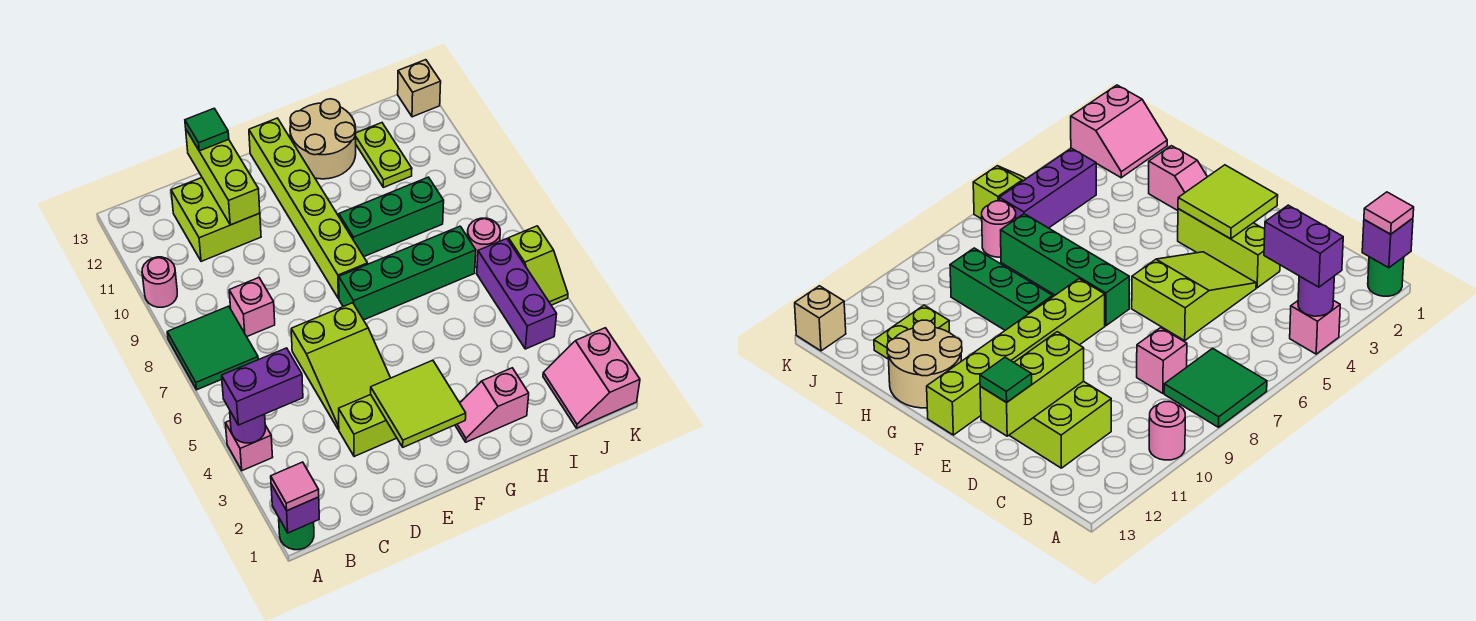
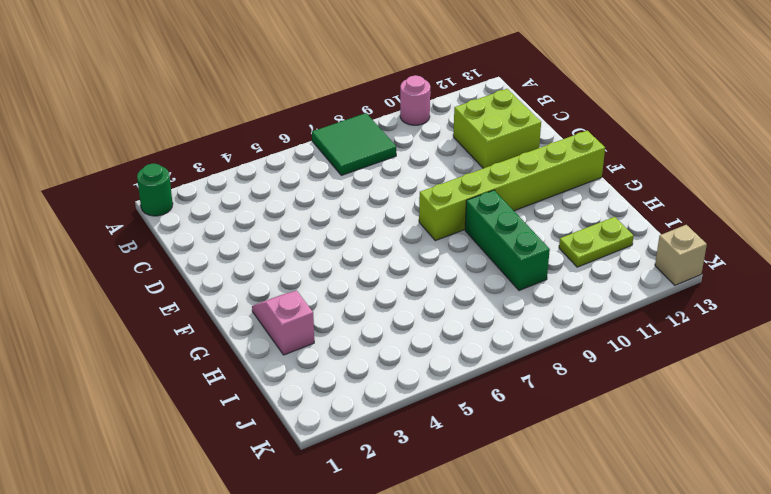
none -> pink 1x1 brick [225,421,273,471]
none -> pink 1x1 brick [229,278,275,337]
none -> lime 1x3 brick [339,395,397,457]

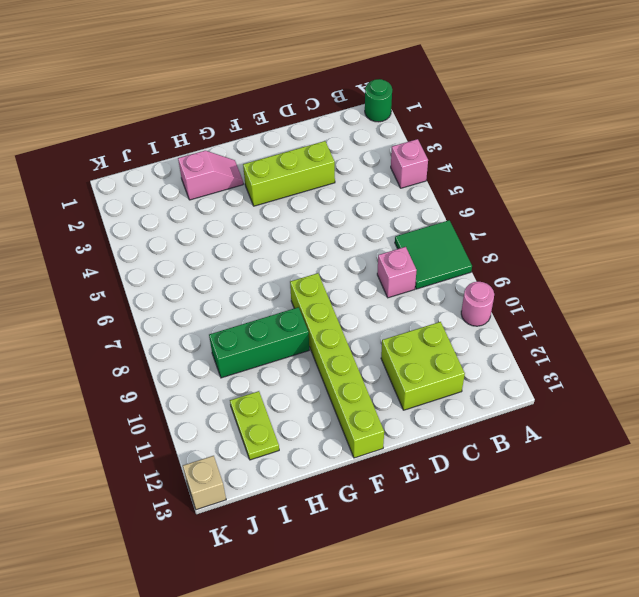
none -> lime 2x3 slope [291,303,390,429]
none -> green 1x4 brick [339,226,476,320]
none -> tan 2x2 round brick [290,99,356,179]

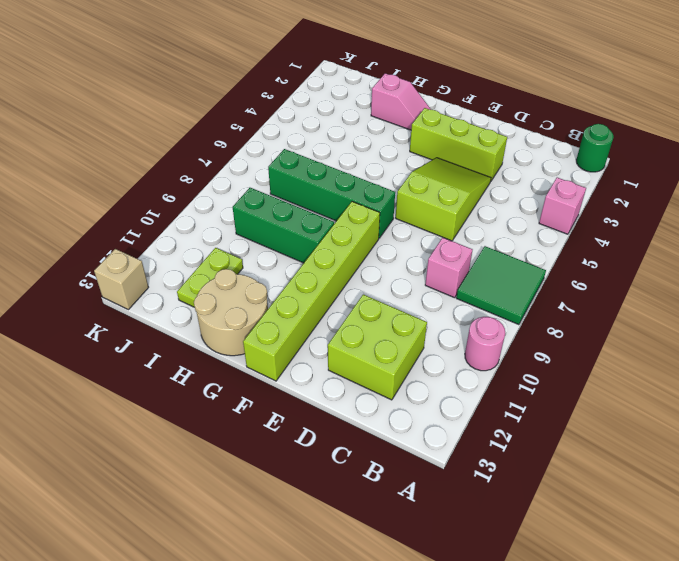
none -> pink 2x2 slope [543,328,640,428]
none -> purple 1x3 brick [477,239,557,349]
none -> pink 1x1 round brick [467,218,500,267]

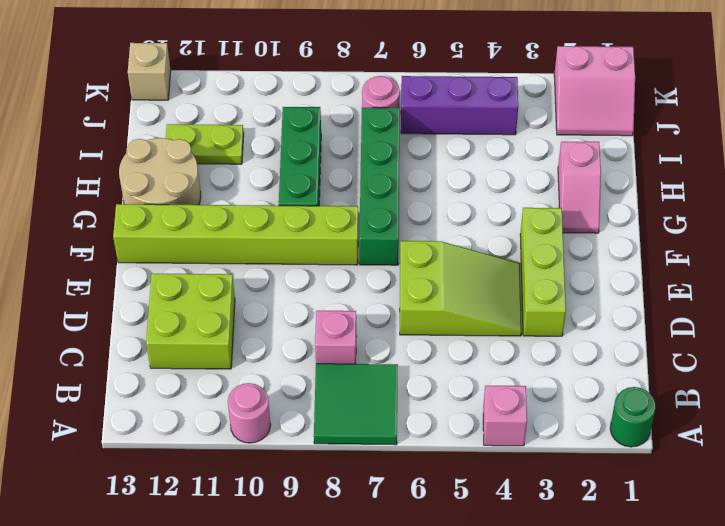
none -> lime 1x2 slope [508,226,568,305]
none -> purple 1x1 brick [271,484,319,533]
none -> purple 1x1 round brick [230,411,265,443]

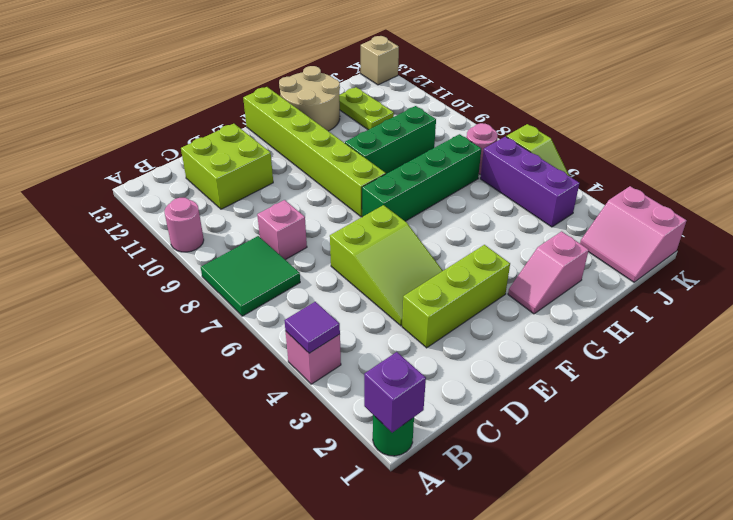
purple 1x1 tile [284,302,340,353] -> purple 1x1 round brick [230,411,265,443]
none -> lime 1x3 brick [186,130,260,225]
none -> lime 2x2 tile [371,360,466,447]
none -> pink 1x1 tile [271,462,319,511]

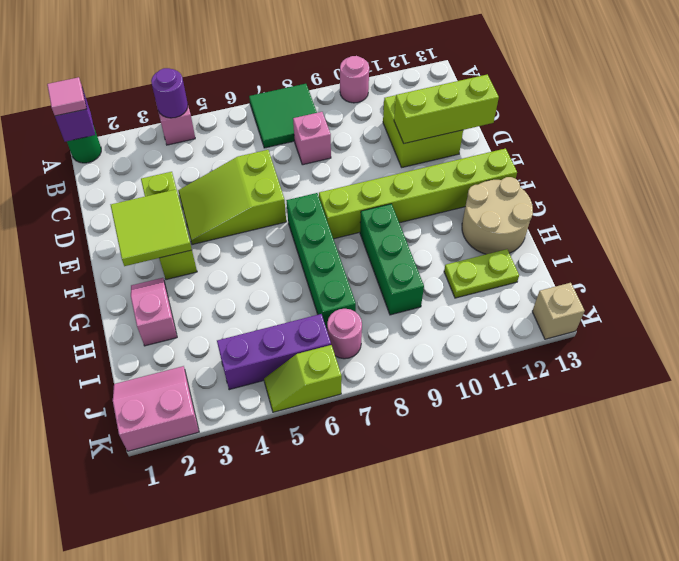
none -> purple 1x2 brick [222,348,303,425]
none -> green 1x1 tile [185,109,229,151]

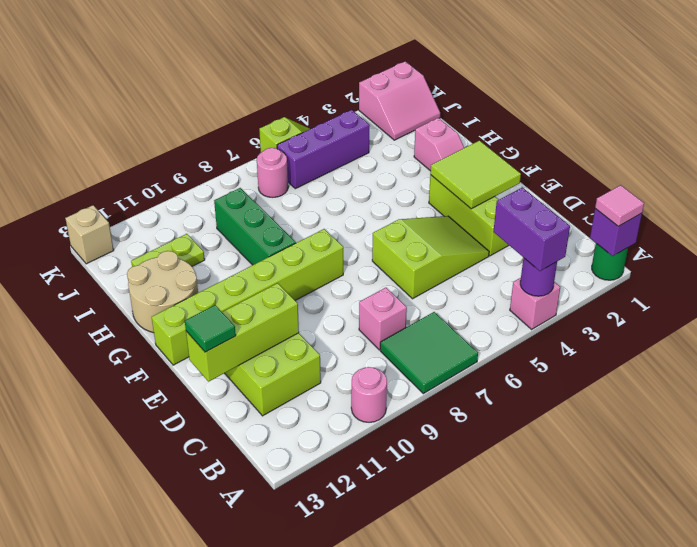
none -> green 1x4 brick [339,226,476,320]

